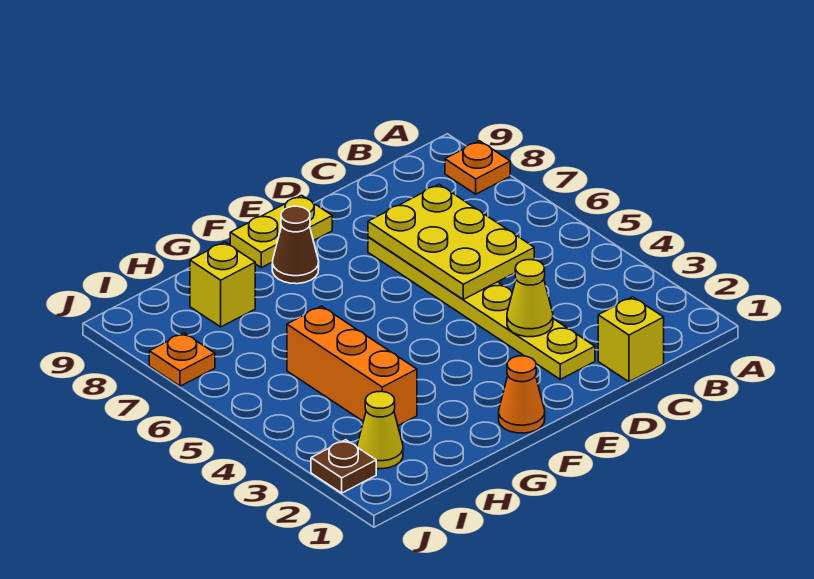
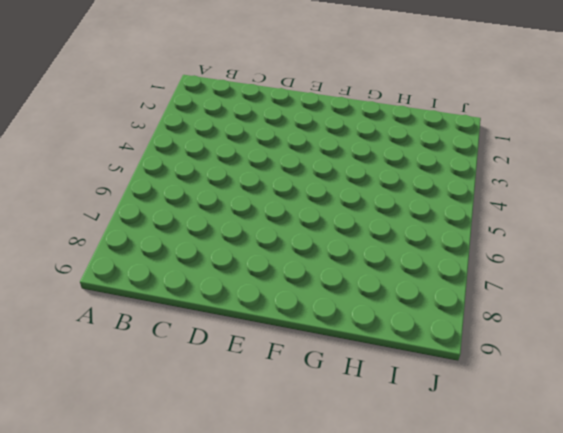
none -> orange 1x1 plate [445,141,510,194]
none -> yellow 1x1 brick [598,297,664,382]
none -> yellow 1x6 plate [368,237,595,379]

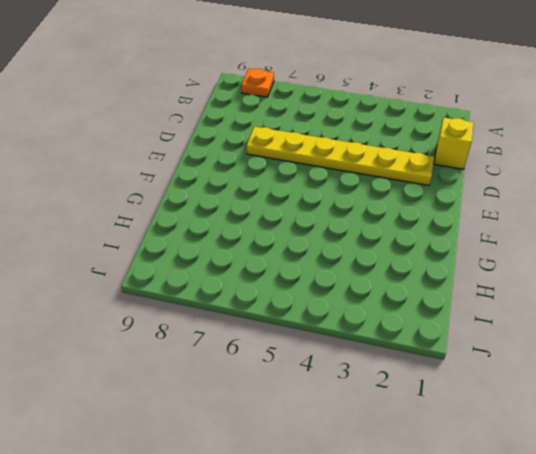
none -> yellow 1x2 plate [230,195,332,268]
none -> orange 1x1 cone [499,356,545,433]
none -> brown 1x1 cone [272,206,319,284]

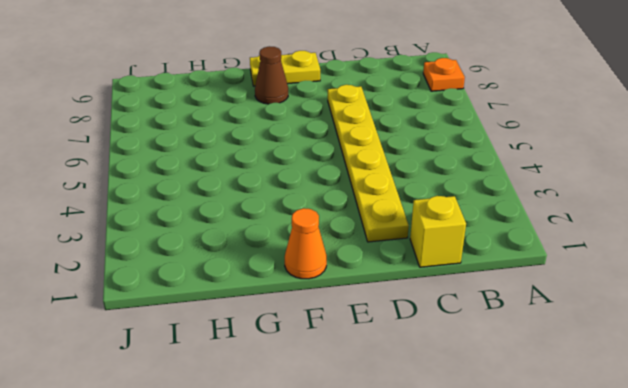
none -> orange 1x3 brick [287,306,417,426]
none -> yellow 1x1 brick [190,242,255,327]
none -> yellow 1x1 cone [357,392,403,469]

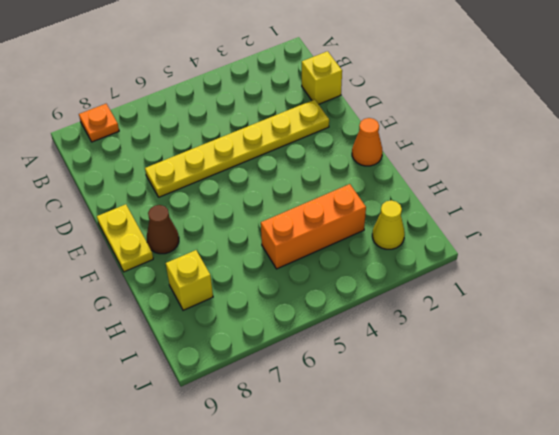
none -> brown 1x1 plate [311,440,376,493]
none -> orange 1x1 plate [149,333,215,386]
none -> yellow 2x3 plate [368,185,534,299]

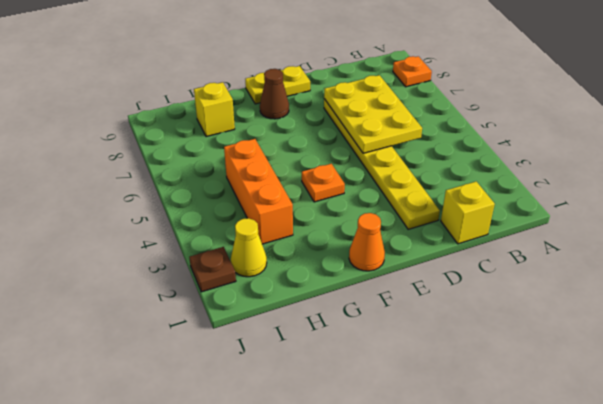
orange 1x1 plate [302,164,345,202] -> orange 1x1 plate moved to [149,333,215,386]
none -> yellow 1x1 cone [507,260,553,337]

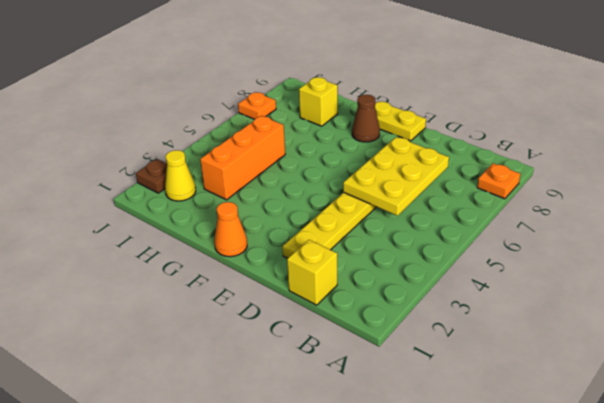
none -> yellow 1x1 cone [507,260,553,337]

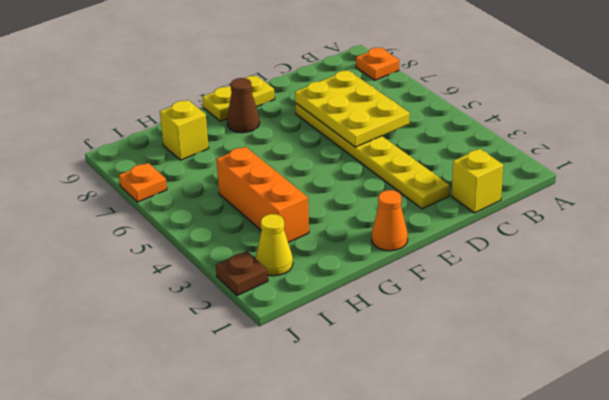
none -> yellow 1x1 cone [507,260,553,337]

